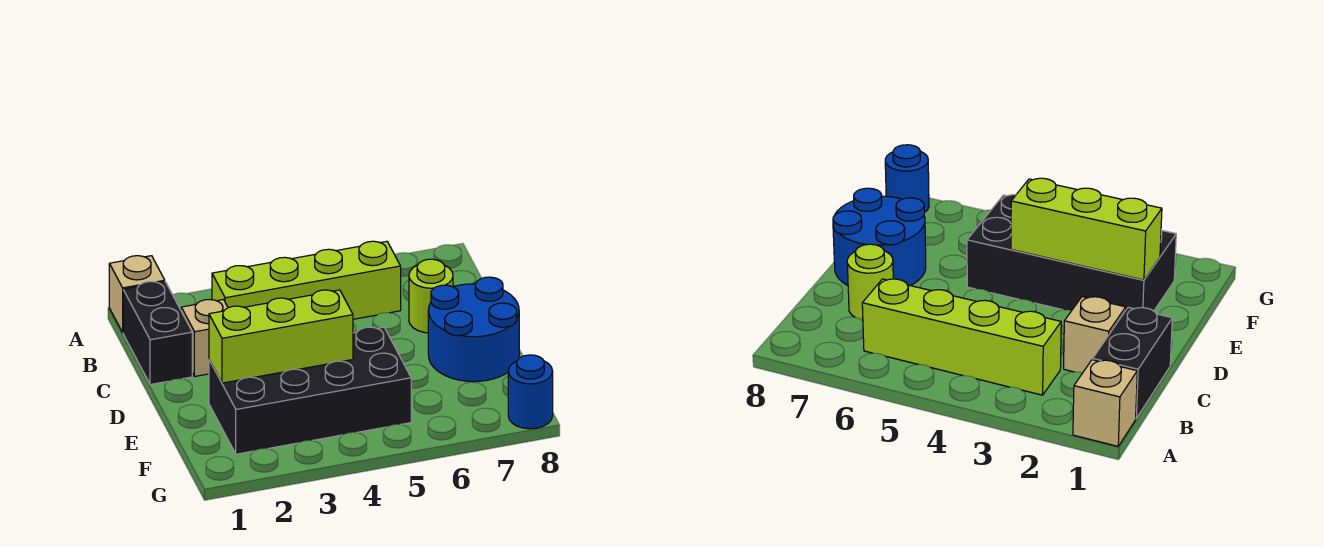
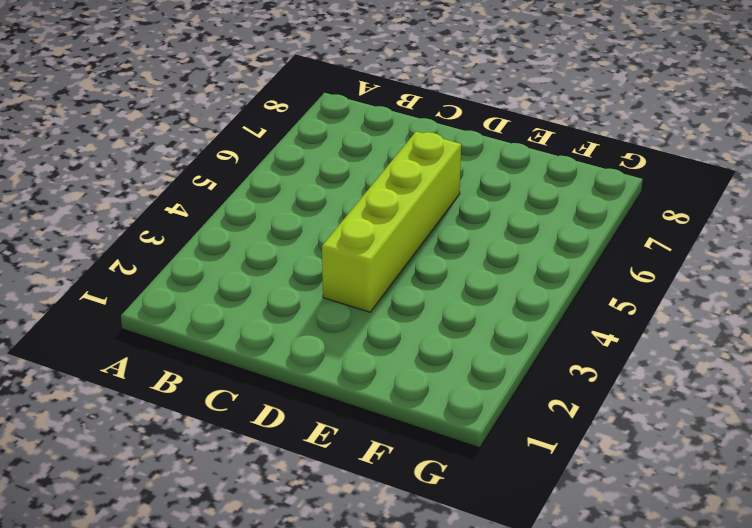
lime 1x4 brick [322,132,461,312] -> lime 1x4 brick moved to [212,241,401,319]
none -> tan 1x1 brick [109,256,165,332]
none -> black 1x2 brick [123,282,192,385]

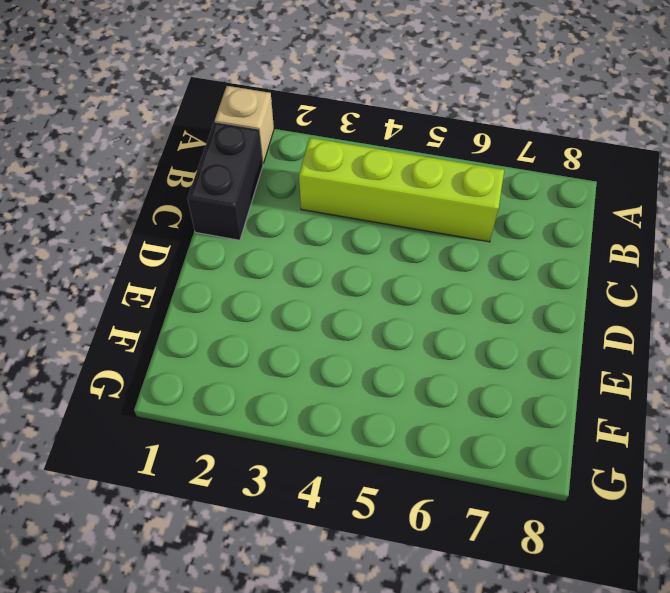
none -> tan 1x1 brick [181,299,228,376]
none -> lime 1x1 round brick [409,259,453,333]

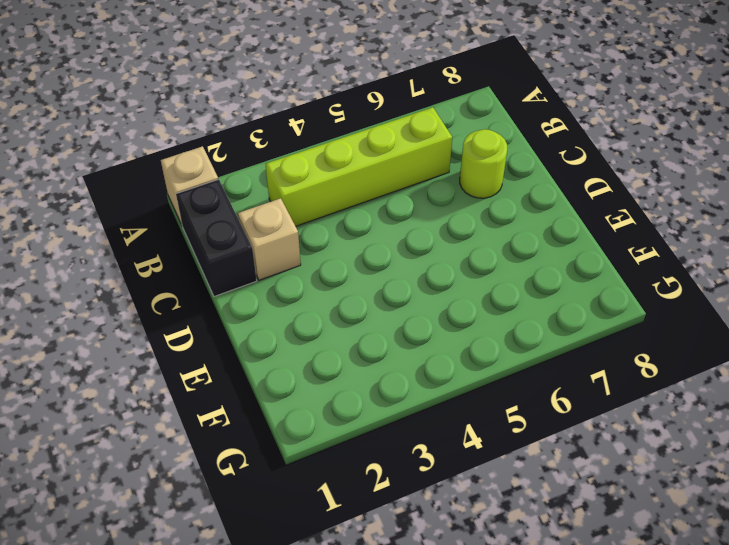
none -> blue 2x2 round brick [428,277,519,382]
none -> black 2x4 brick [209,327,411,454]

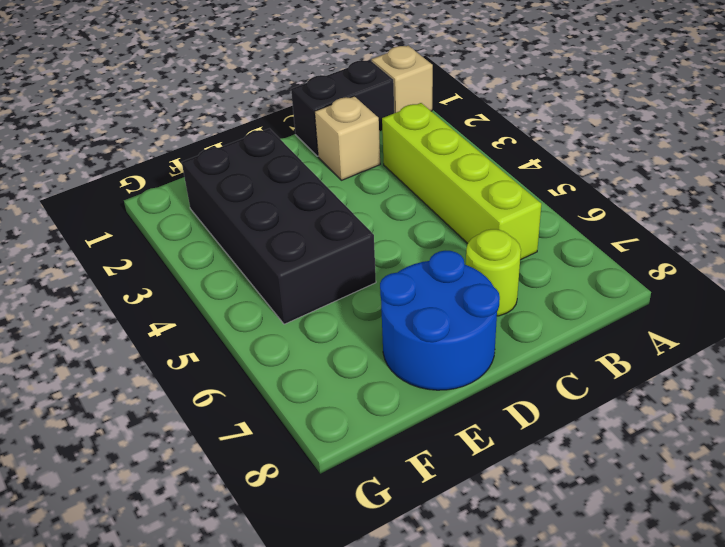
none -> blue 1x1 round brick [508,355,553,429]
none -> lime 1x3 brick [209,290,353,383]

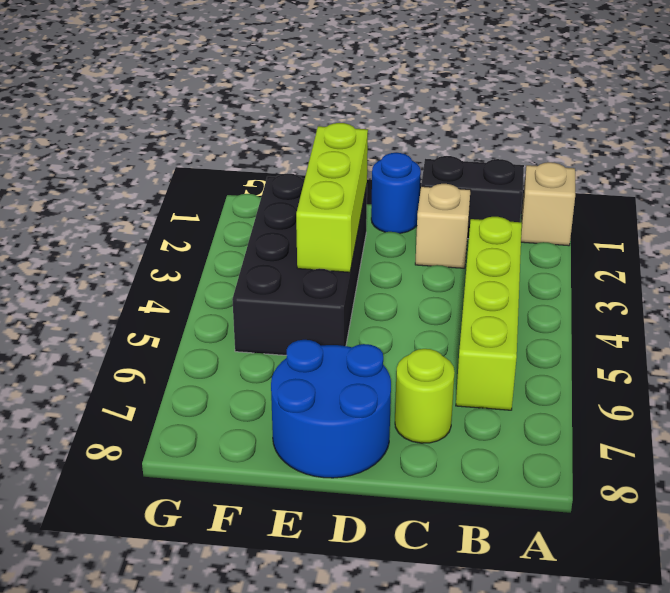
blue 1x1 round brick [371,153,421,233] -> blue 1x1 round brick moved to [508,355,553,429]

